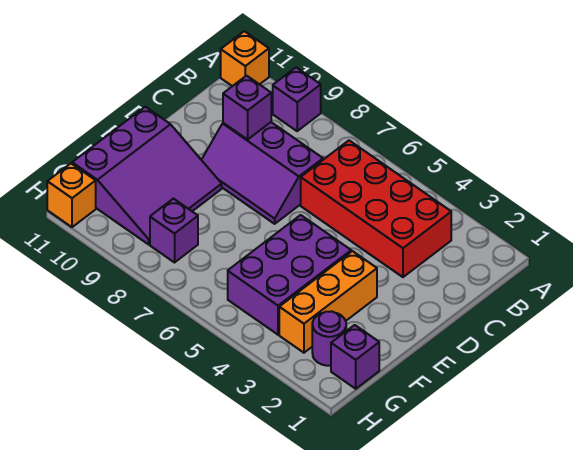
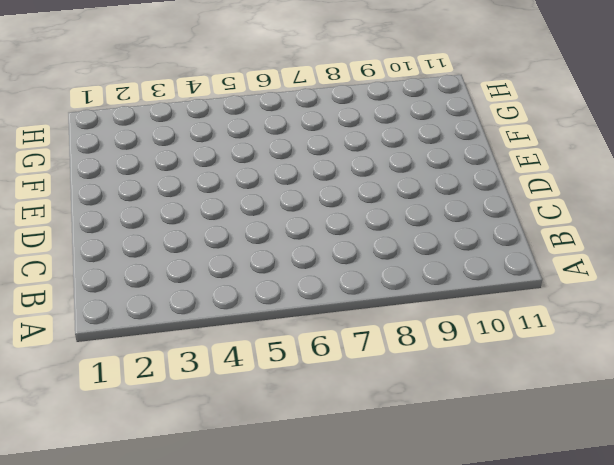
none -> purple 1x1 brick [273,67,321,131]
none -> orange 1x1 brick [221,31,269,86]
none -> red 2x4 brick [301,141,451,277]

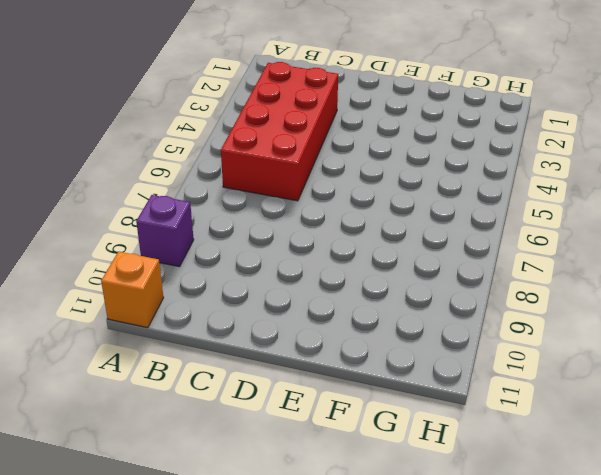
none -> purple 2x3 slope [202,122,323,224]
none -> orange 1x3 brick [279,251,377,353]
none -> purple 2x3 brick [228,215,351,335]

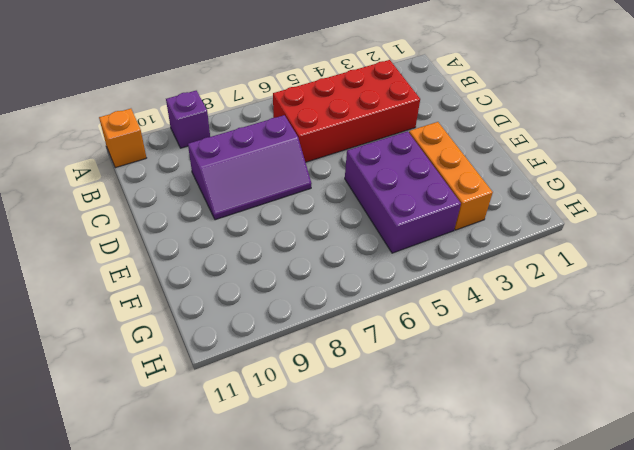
none -> purple 3x3 slope [72,107,222,244]
none -> purple 1x1 brick [331,325,379,389]
none -> purple 1x1 round brick [312,311,346,366]

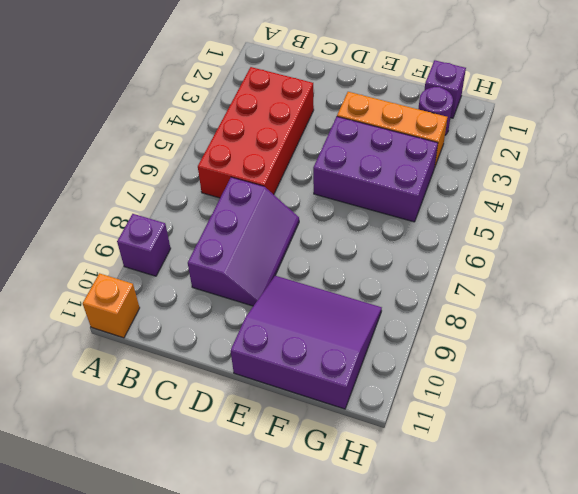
none -> purple 1x1 brick [150,199,198,262]
none -> orange 1x1 brick [47,164,96,227]
none -> purple 1x1 brick [223,76,271,139]

